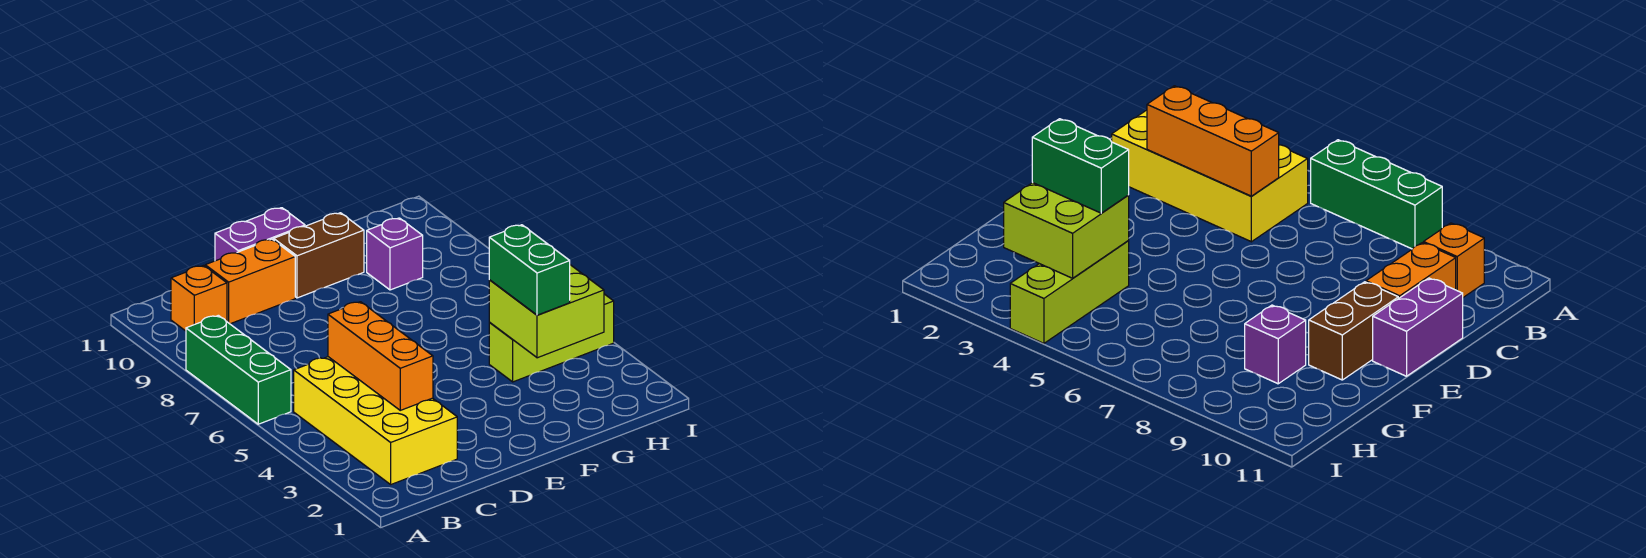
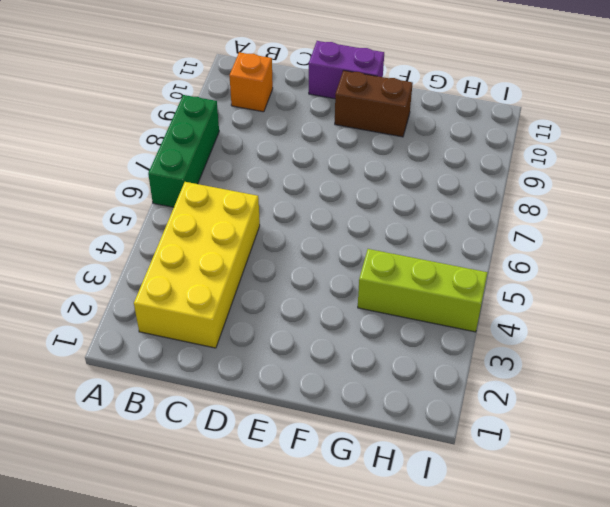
none -> orange 1x2 brick [205,239,295,324]
none -> purple 1x1 brick [367,218,423,290]

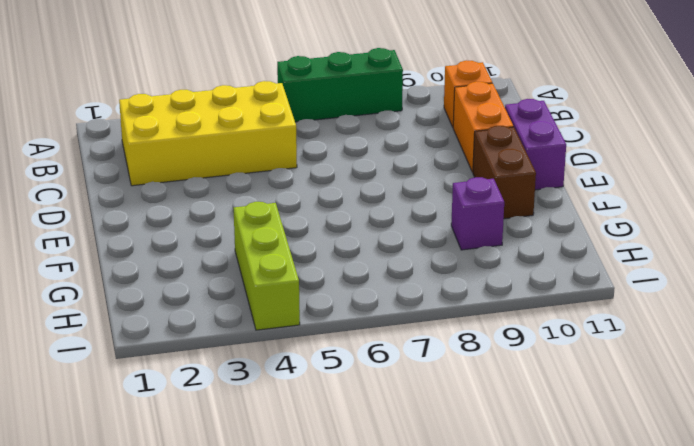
none -> orange 1x3 brick [328,302,433,410]
none -> lime 2x2 brick [489,265,604,358]

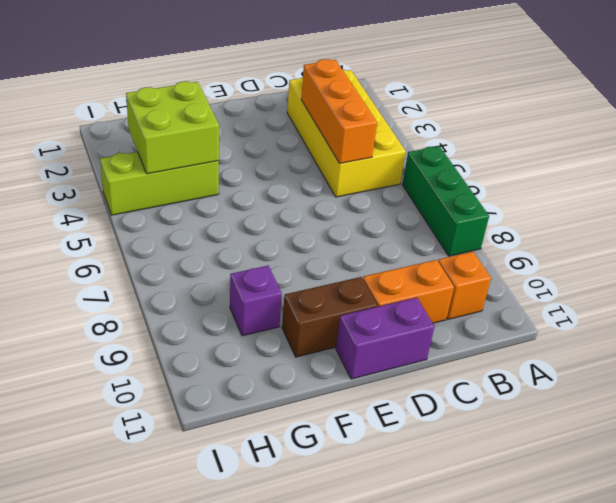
none -> green 1x2 brick [489,225,570,315]

